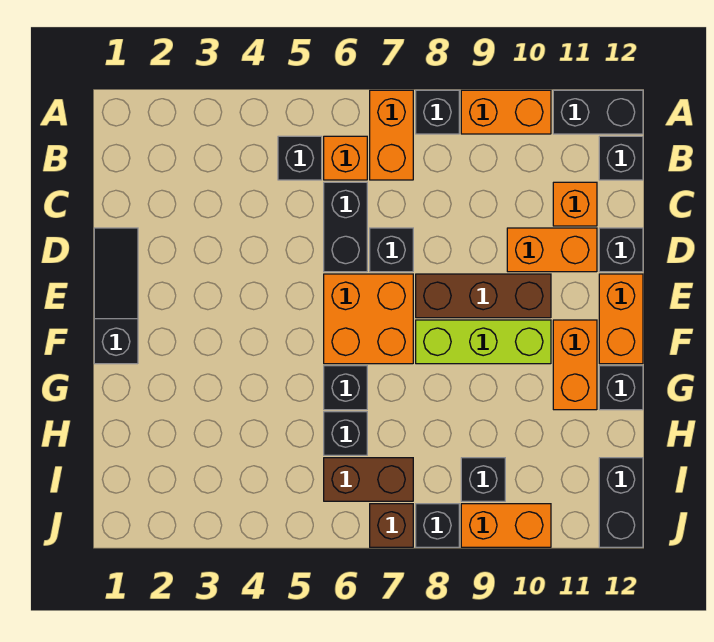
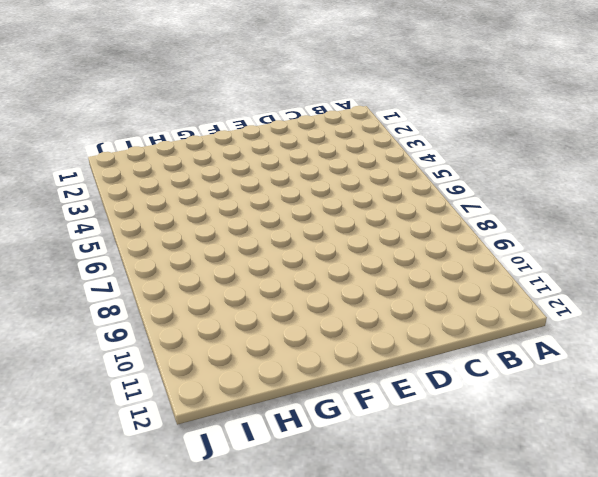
none -> orange 1x2 brick [370,90,413,180]
none -> black 1x1 brick [416,90,459,134]
none -> orange 1x2 brick [461,90,551,134]

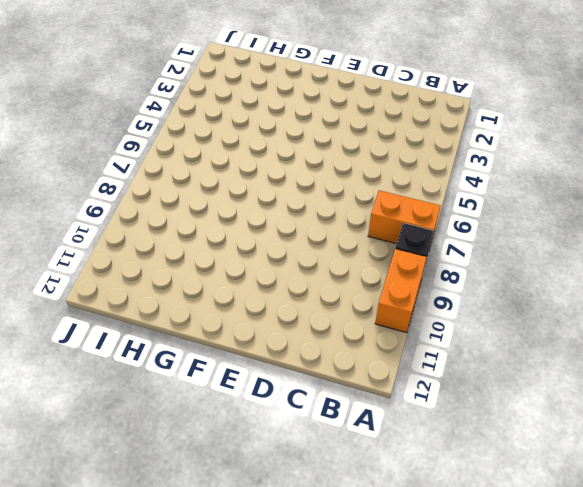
none -> black 1x2 brick [553,90,643,134]
none -> black 1x1 brick [278,136,322,180]
none -> orange 1x1 brick [324,136,367,180]

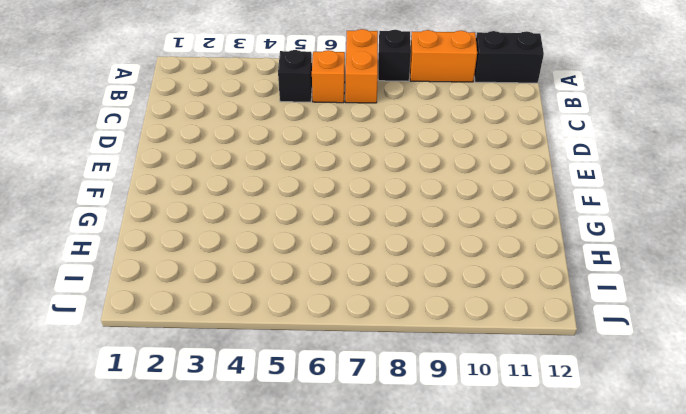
none -> black 1x1 brick [599,136,643,180]
none -> black 1x2 brick [324,182,367,272]
none -> orange 1x1 brick [553,182,597,226]

